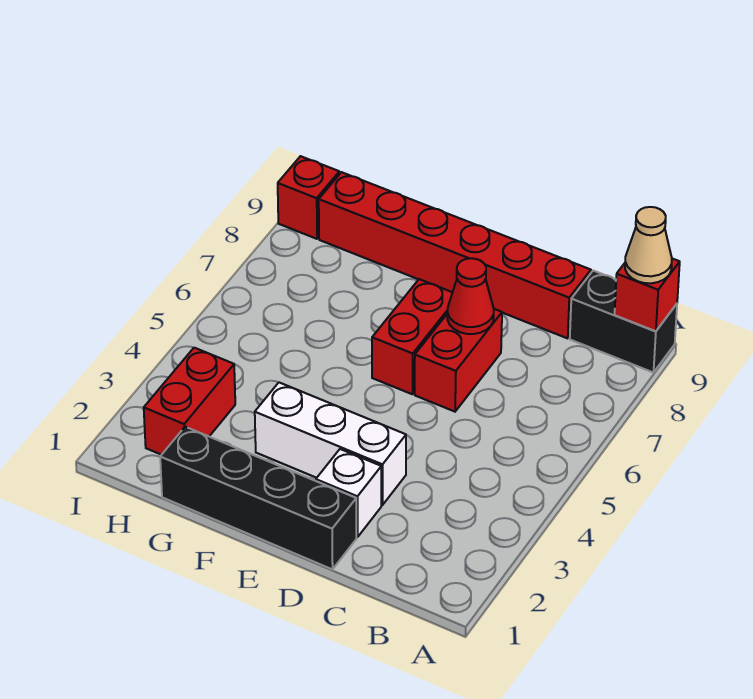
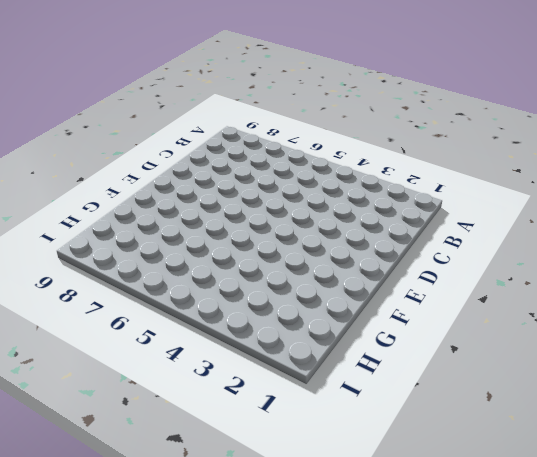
none -> black 1x2 brick [570,271,677,373]
none -> red 1x6 brick [319,172,591,338]
none -> black 1x4 brick [160,427,356,569]

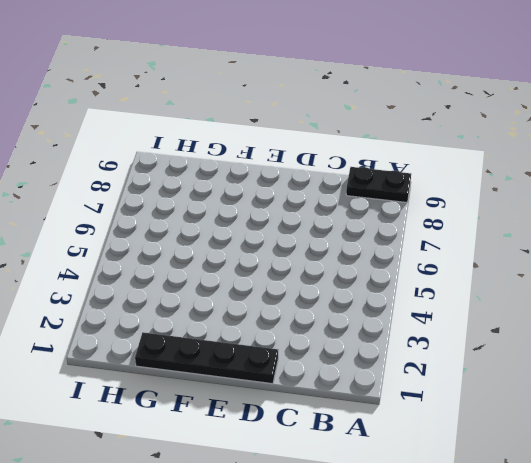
black 1x2 plate [346,167,411,202] -> black 1x2 brick [570,271,677,373]
black 1x4 plate [135,332,278,384] -> black 1x4 brick [160,427,356,569]
none -> red 1x6 brick [319,172,591,338]
none -> white 1x1 brick [316,449,381,537]
none -> white 1x3 brick [255,383,406,505]

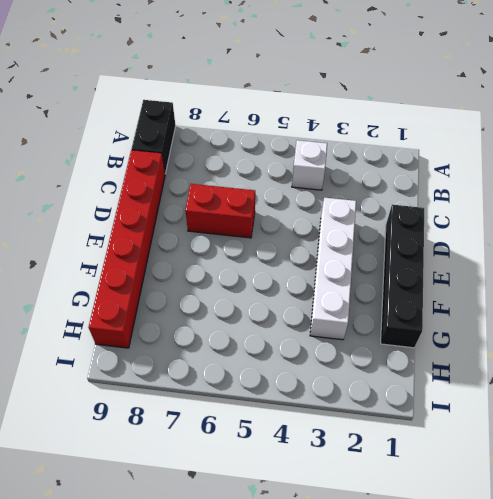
white 1x1 brick [292,140,327,190] -> white 1x1 brick moved to [316,449,381,537]
white 1x4 brick [310,198,356,340] -> white 1x3 brick [255,383,406,505]
none -> red 1x2 brick [372,279,453,394]
none -> red 1x2 brick [144,348,235,455]
none -> red 1x1 brick [278,156,339,239]

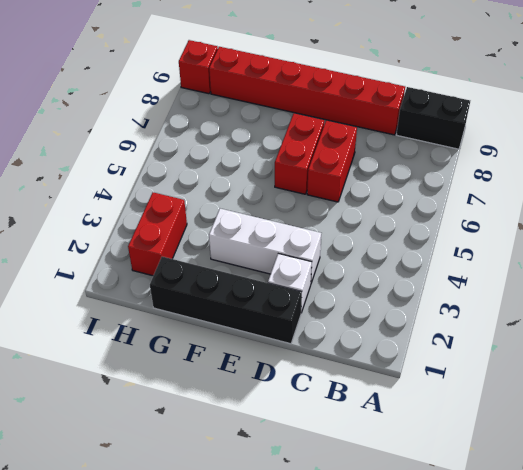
none -> red 1x1 brick [615,259,680,331]
none -> red 1x1 cone [447,258,494,334]
none -> tan 1x1 cone [625,207,672,283]

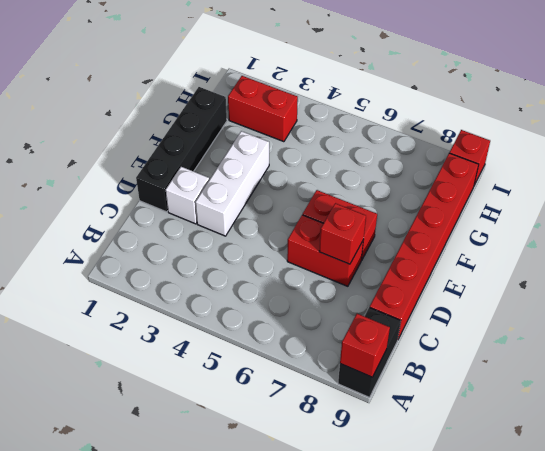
red 1x1 brick [319,203,366,264] -> red 1x1 cone [447,258,494,334]
none -> tan 1x1 cone [625,207,672,283]

